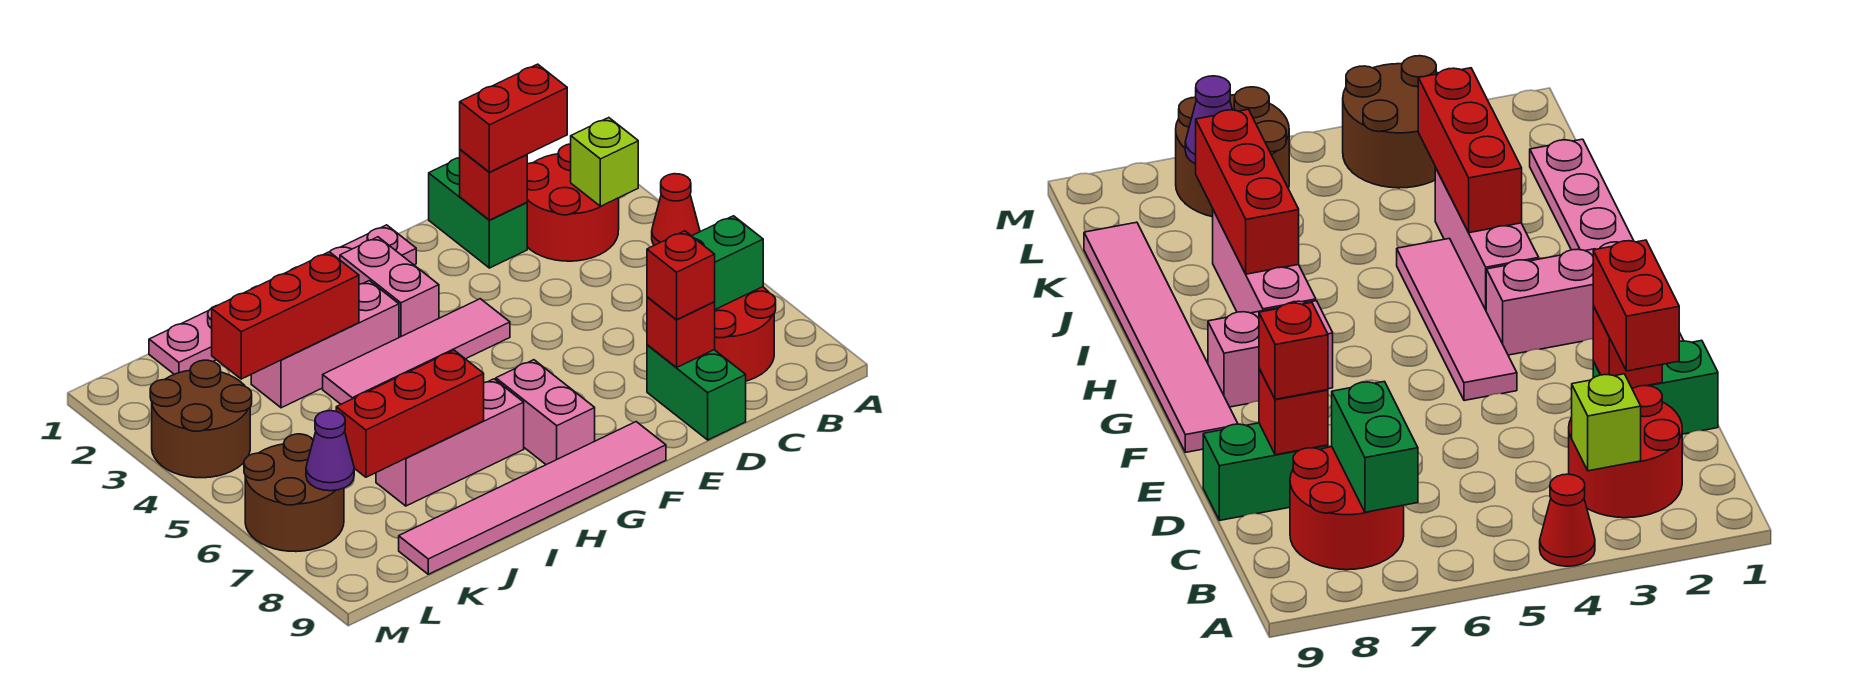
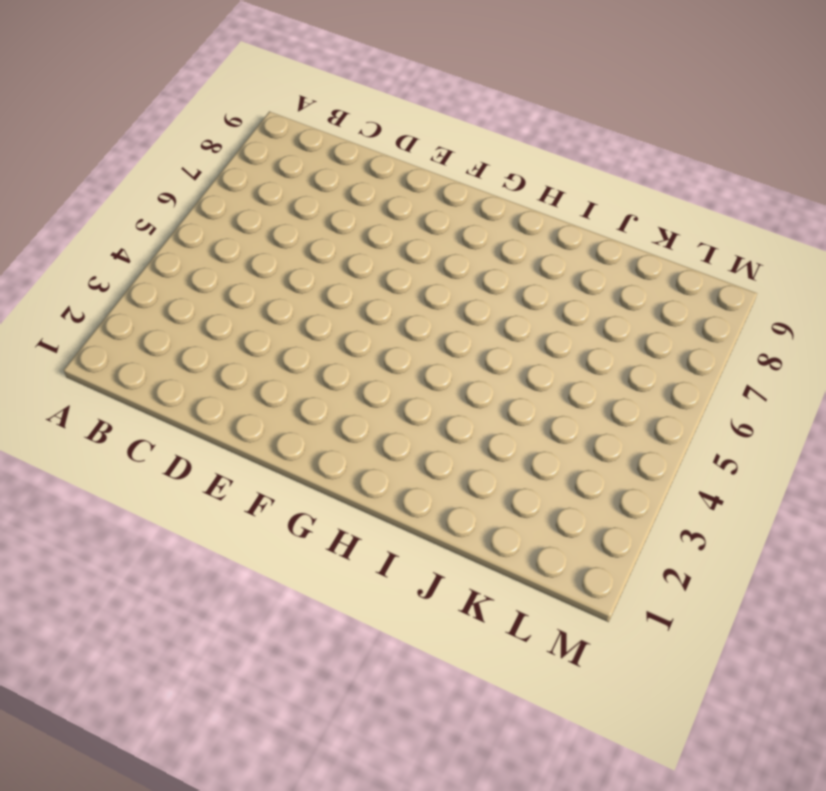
none -> red 1x1 cone [652,174,700,245]
none -> red 2x2 round brick [527,144,619,261]
none -> red 2x2 round brick [715,287,776,381]

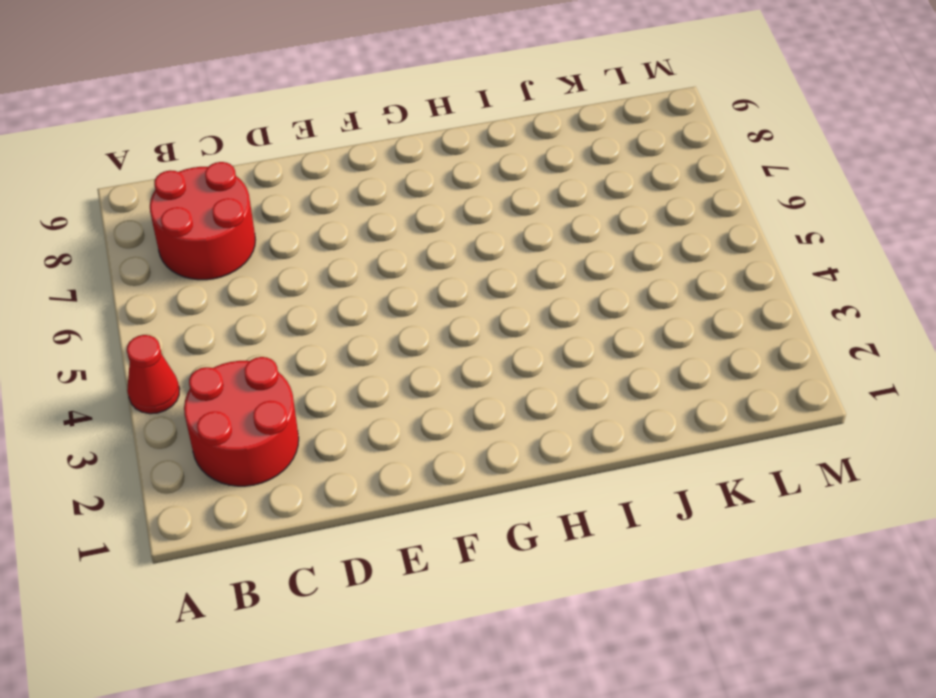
none -> green 1x2 brick [429,158,527,268]
none -> green 1x2 brick [647,345,746,440]
none -> pink 1x6 plate [149,225,416,374]

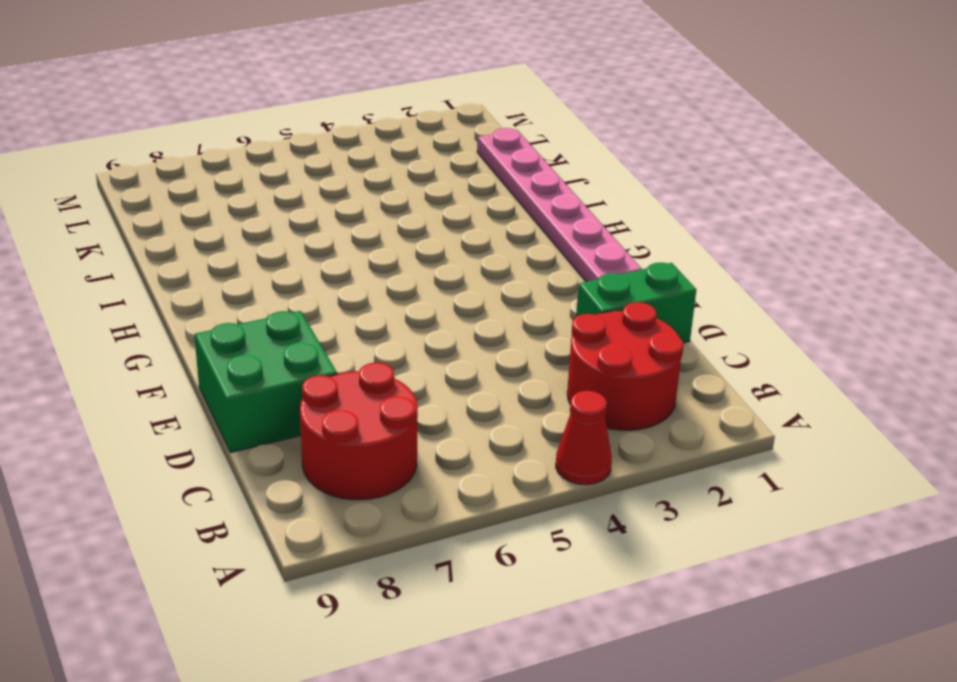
green 2x2 brick [194,311,337,453] -> green 1x2 brick [647,345,746,440]
none -> pink 1x4 tile [323,299,510,404]
none -> pink 1x6 tile [399,422,666,574]
none -> pink 1x2 brick [340,237,439,337]

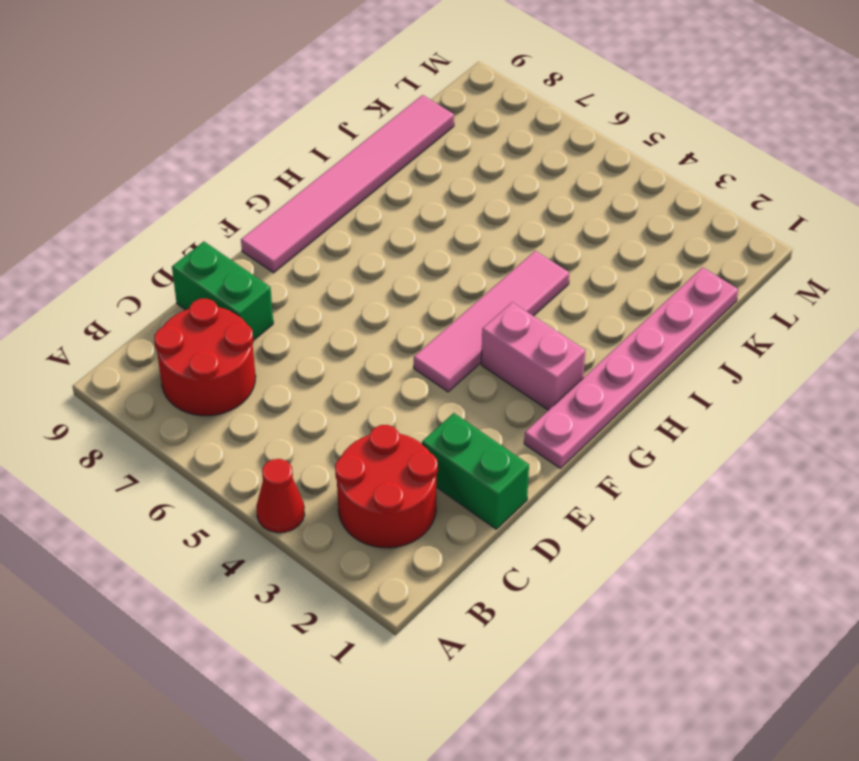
none -> pink 1x2 brick [496,360,595,465]
none -> pink 1x3 brick [251,281,399,408]
none -> pink 1x3 brick [376,379,524,506]

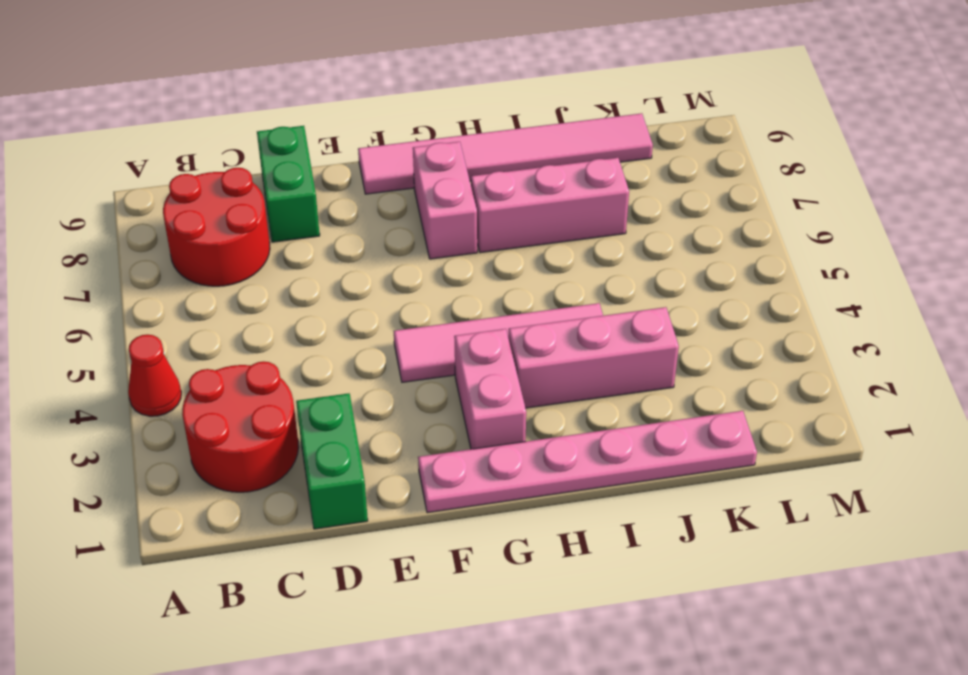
none -> brown 2x2 round brick [150,360,252,478]
none -> brown 2x2 round brick [244,434,344,552]
none -> lime 1x1 brick [571,118,638,206]

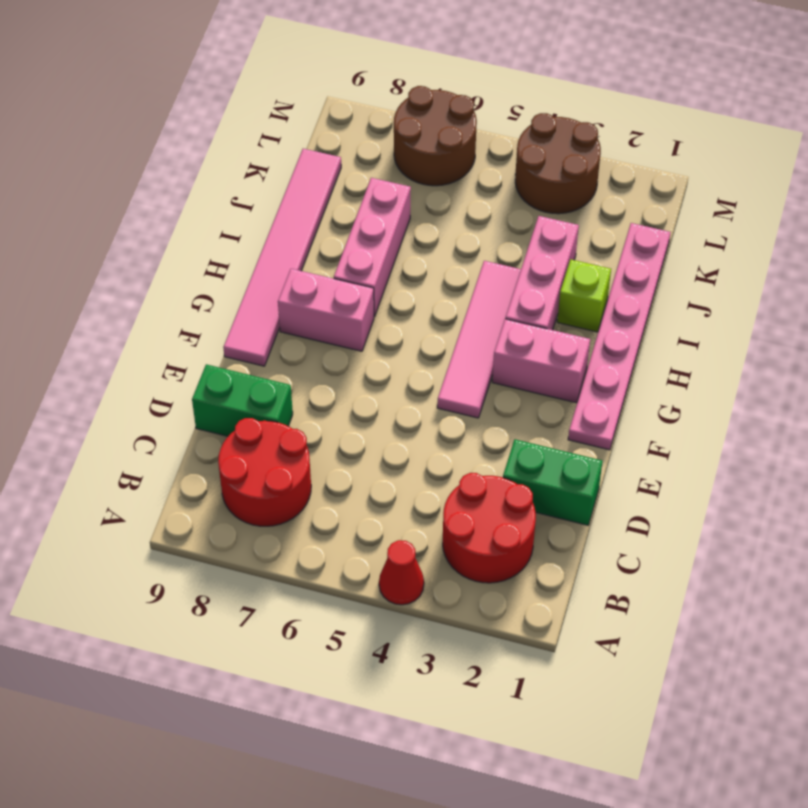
lime 1x1 brick [557,259,611,332] -> lime 1x1 brick moved to [571,118,638,206]
none -> green 1x2 brick [692,216,763,309]
none -> red 1x1 brick [460,150,527,220]
none -> red 1x1 brick [647,297,715,367]

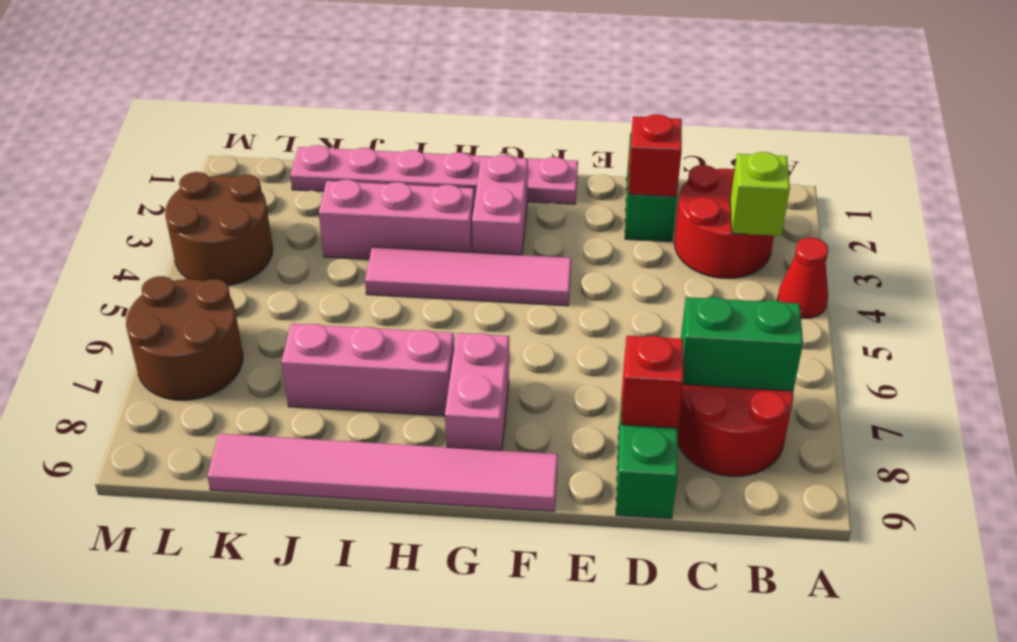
none -> red 1x3 brick [212,252,359,379]
none -> red 1x3 brick [336,350,484,477]
none -> purple 1x1 cone [306,411,354,491]

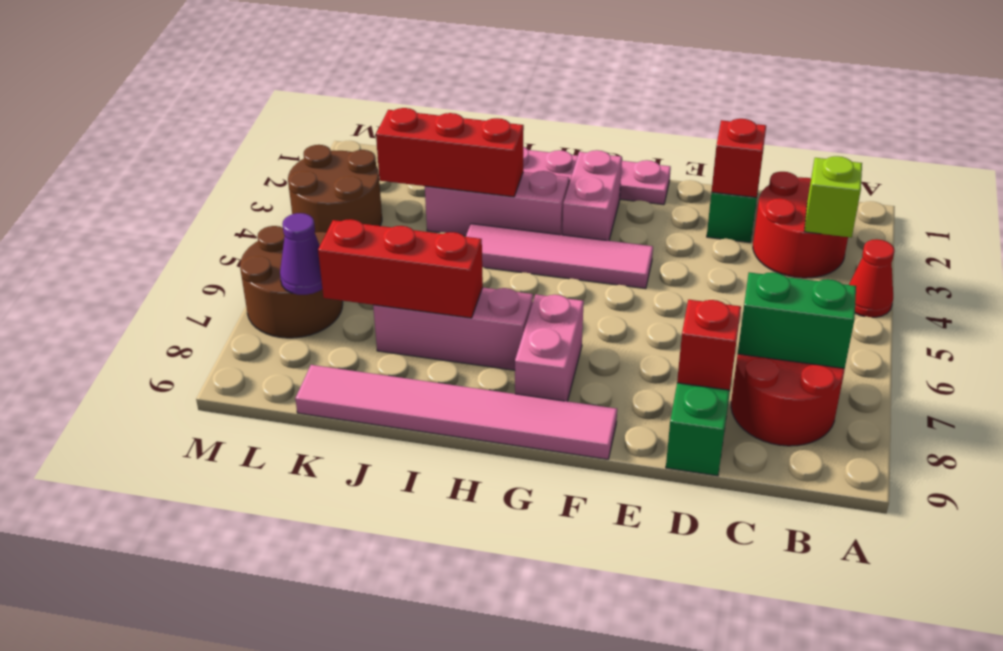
none -> red 1x2 brick [460,64,567,172]
none -> red 1x1 brick [647,231,715,320]

